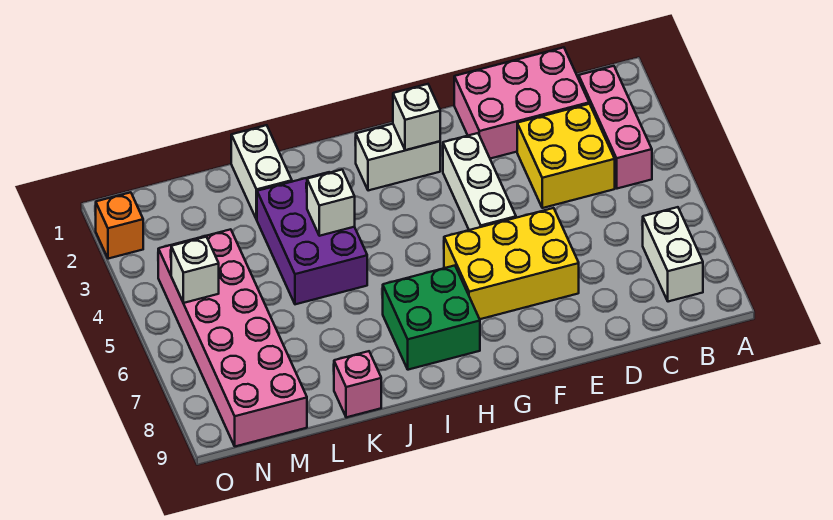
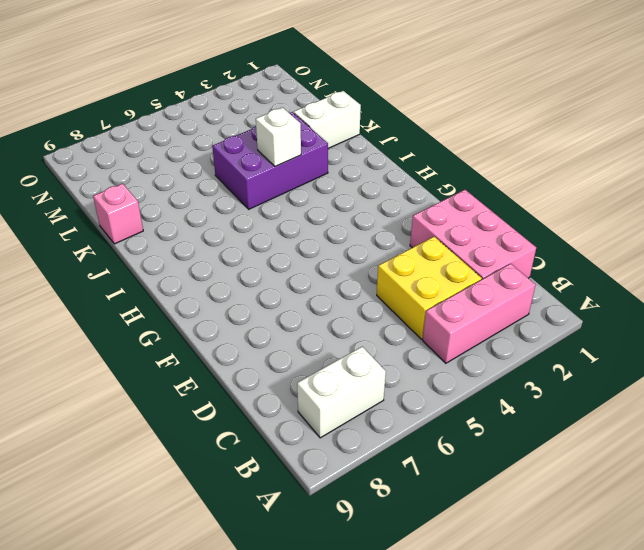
none -> yellow 2x3 brick [444,208,579,319]
none -> white 1x3 brick [443,133,516,230]
none -> white 1x2 brick [356,124,440,191]

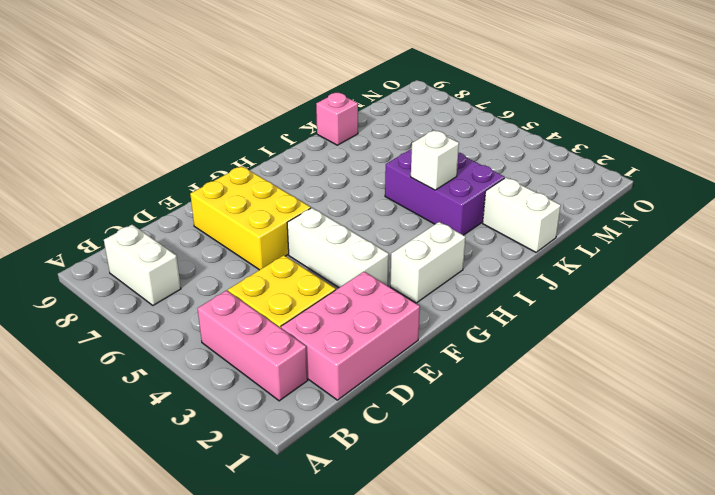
yellow 2x3 brick [190,166,311,270] -> yellow 2x3 brick turned to [444,208,579,319]
none -> green 2x2 brick [383,266,480,370]
none -> pink 2x6 brick [158,229,307,446]
none -> orange 1x1 brick [96,192,143,259]

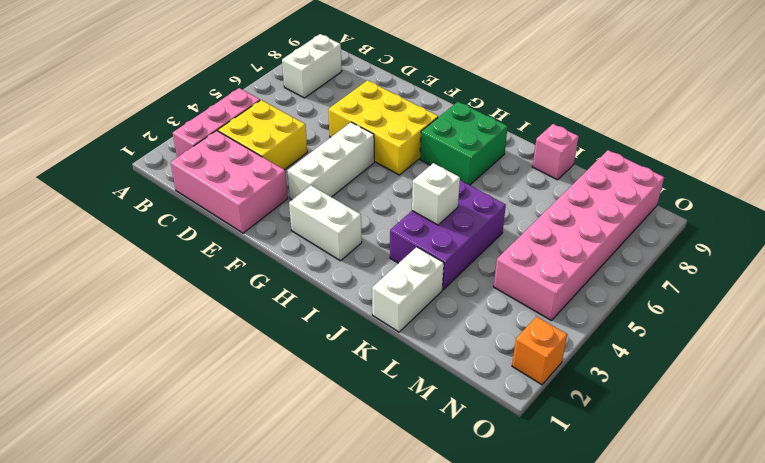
none -> white 1x1 brick [393,84,440,150]
none -> white 1x1 brick [171,237,219,303]

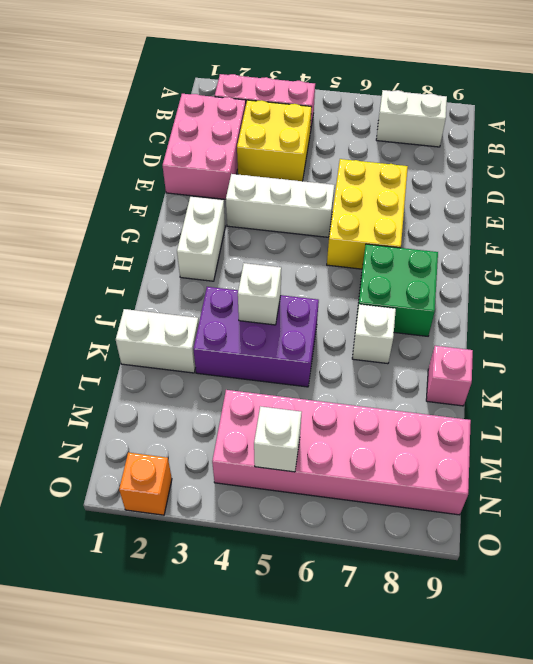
white 1x1 brick [352,304,396,364] -> white 1x1 brick moved to [393,84,440,150]

